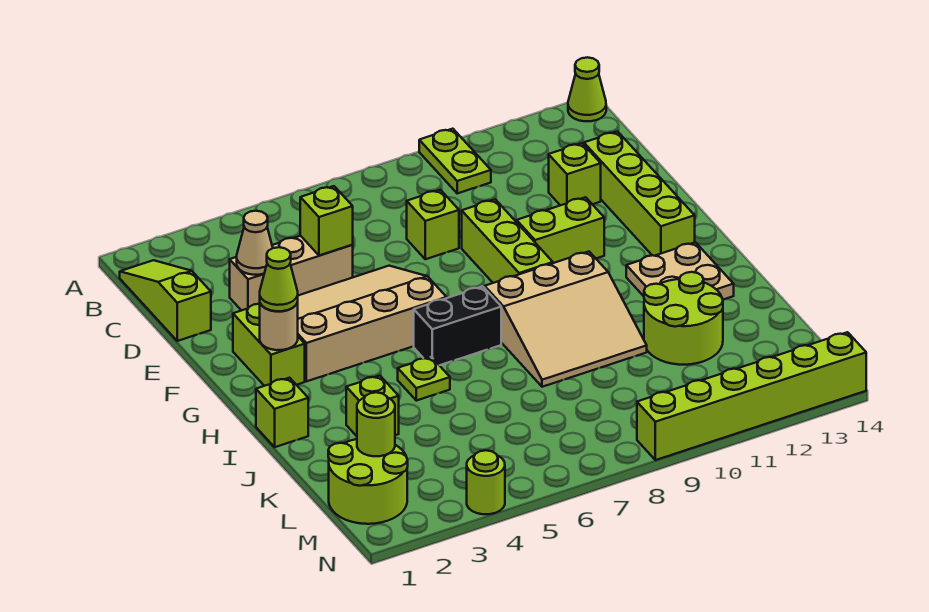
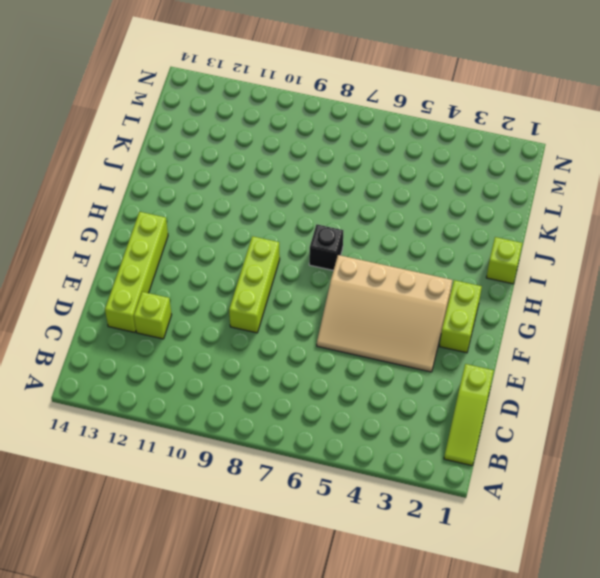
black 1x1 brick [309,225,343,270] -> black 1x2 brick [414,286,501,365]
none -> lime 1x2 plate [419,129,491,193]
none -> lime 1x1 cone [568,57,606,121]
none -> tan 1x3 brick [230,236,353,311]

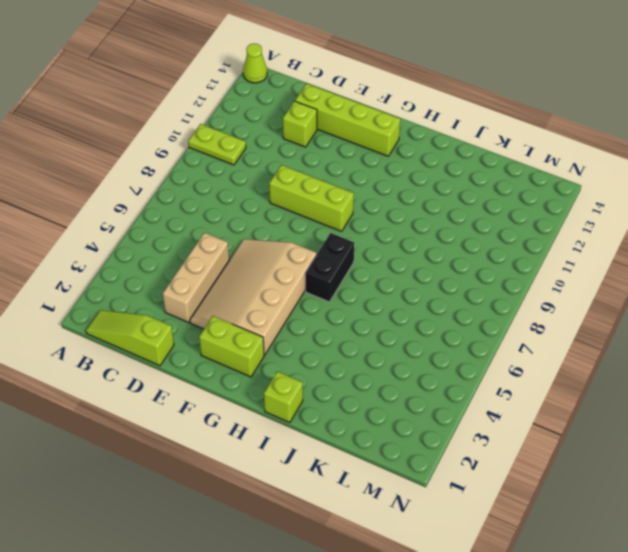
none -> lime 1x1 brick [407,190,459,259]
none -> lime 1x2 brick [517,197,604,263]
none -> tan 3x3 slope [485,252,647,387]

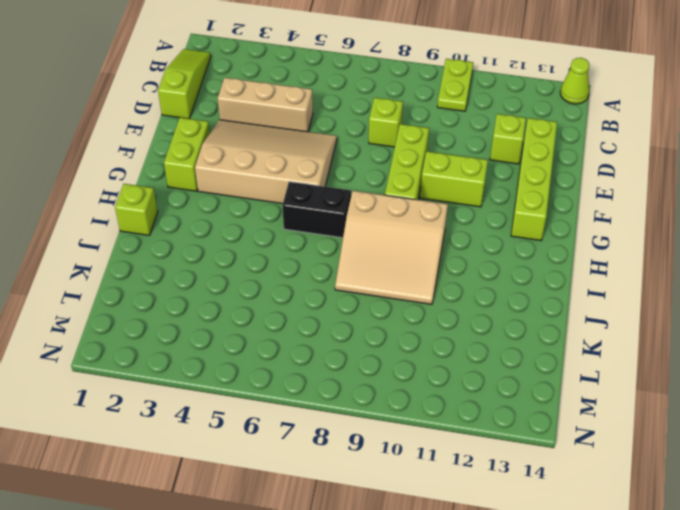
none -> tan 2x2 plate [626,242,734,300]
none -> lime 1x1 plate [398,357,450,401]
none -> lime 1x1 brick [346,376,399,436]

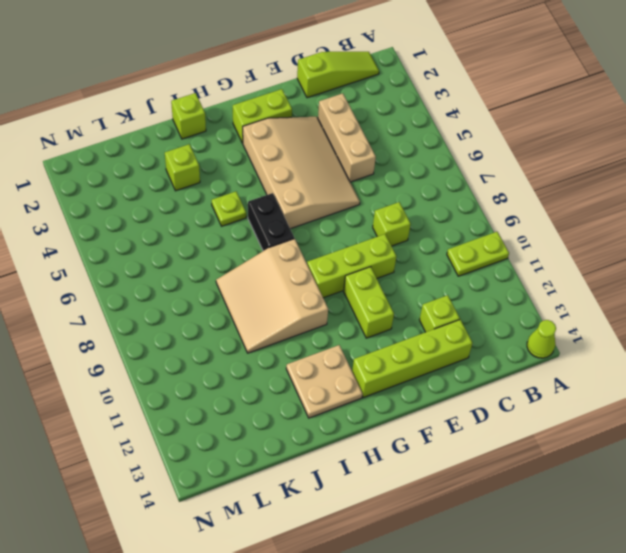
none -> lime 2x2 round brick [644,272,723,365]
none -> lime 2x2 round brick [328,439,408,524]
none -> lime 1x1 round brick [467,450,505,514]

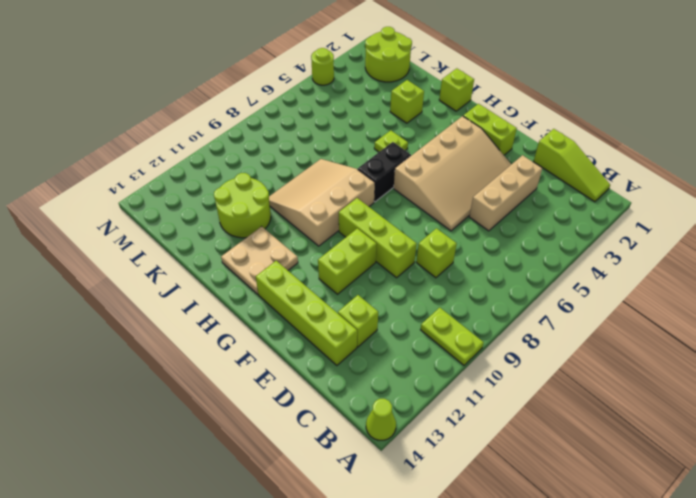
none -> lime 1x6 brick [637,332,866,460]
none -> tan 1x1 cone [237,211,273,275]
none -> lime 1x1 brick [300,186,353,255]

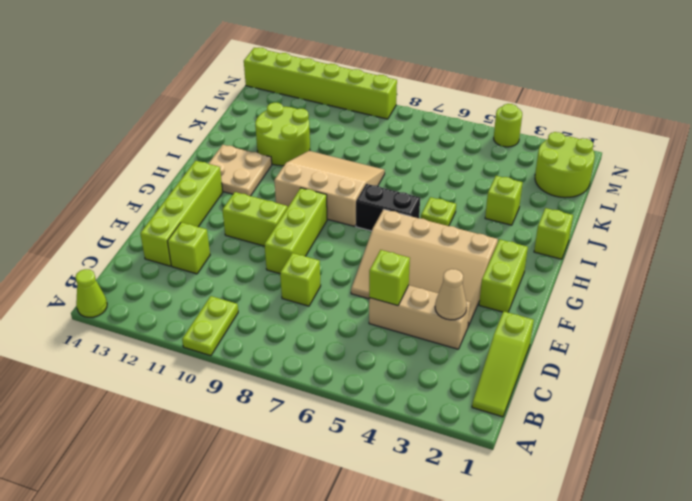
none -> tan 1x1 round brick [260,303,298,350]
none -> lime 1x1 round brick [357,392,395,456]
none -> lime 1x1 cone [260,247,298,311]

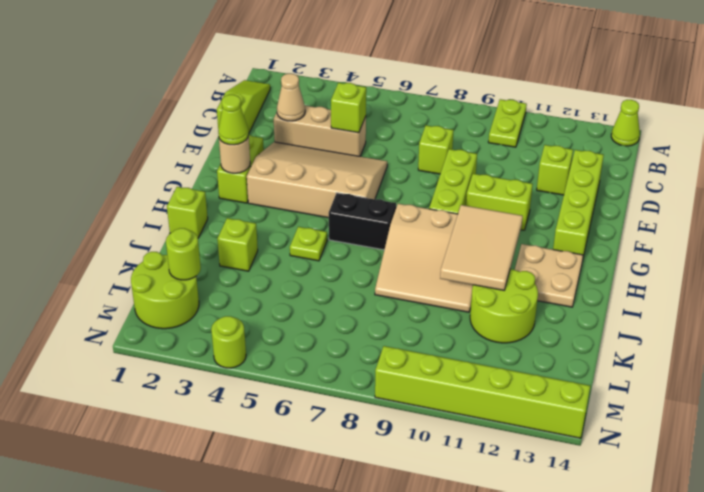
tan 2x3 tile [440,205,523,290] -> none

